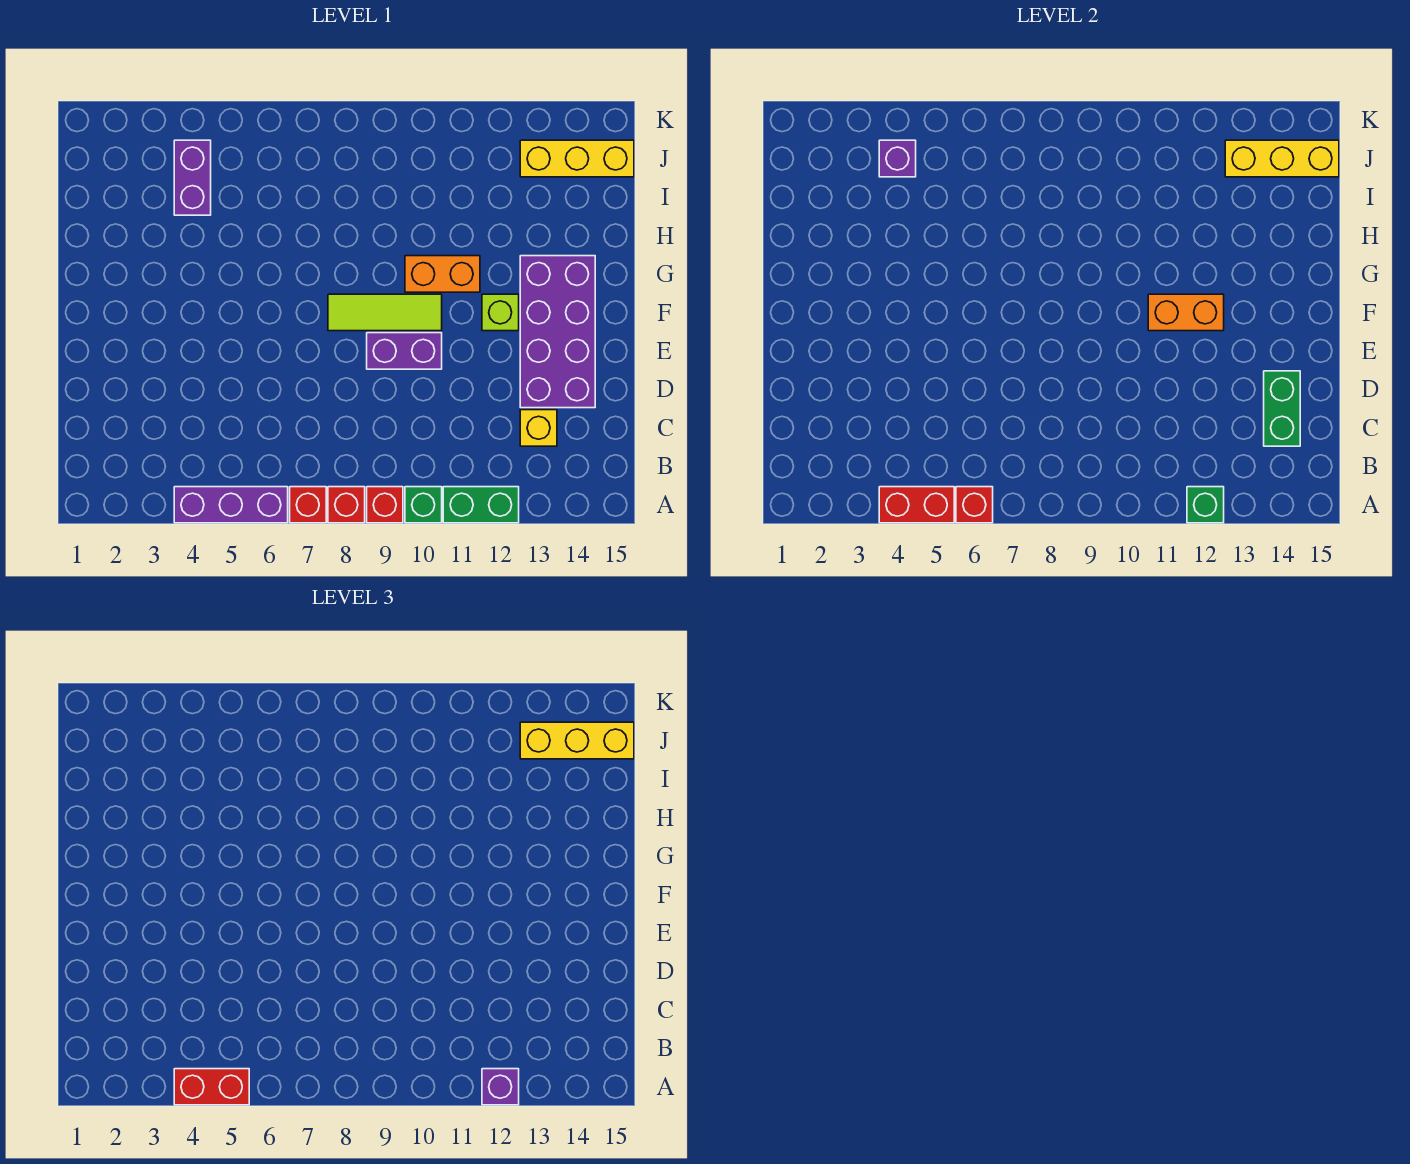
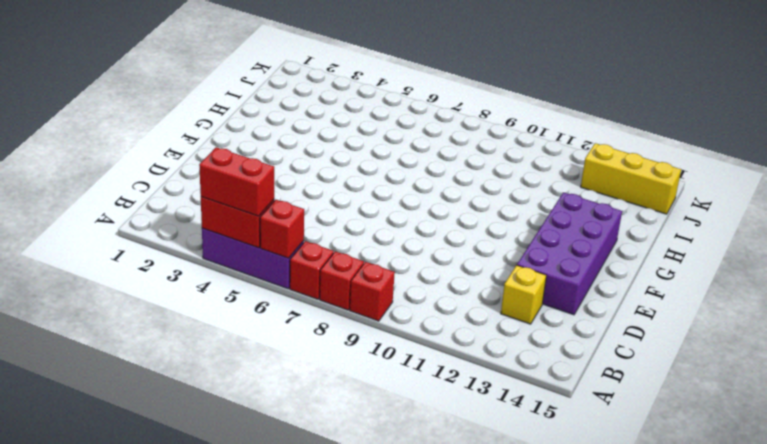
none -> green 1x1 brick [405,487,442,523]
none -> green 1x2 brick [443,487,519,523]
none -> purple 1x2 brick [367,333,442,369]

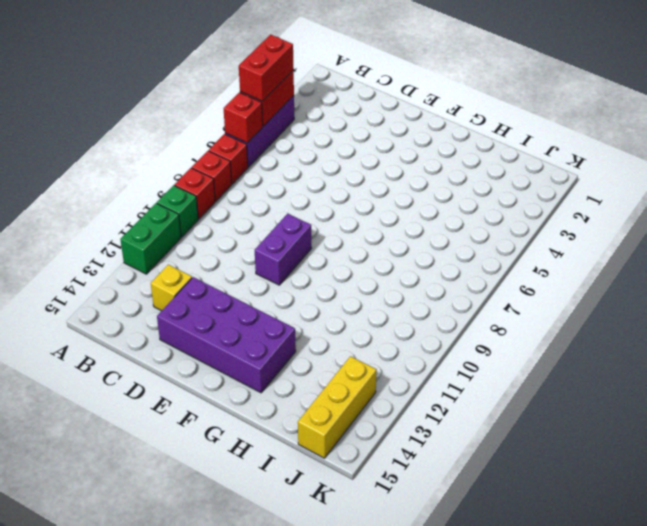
none -> lime 1x3 tile [328,294,442,331]
none -> lime 1x1 brick [482,294,519,331]
none -> orange 1x2 brick [405,256,480,292]

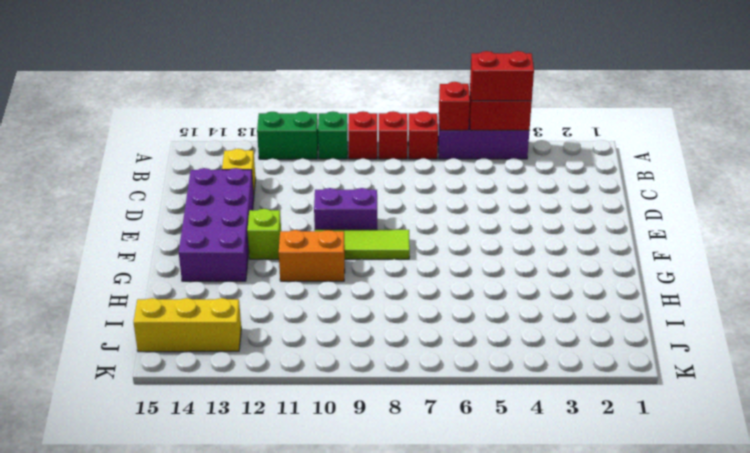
none -> purple 1x2 brick [174,140,211,215]
none -> green 1x1 brick [1187,487,1224,523]
none -> green 1x2 brick [1264,371,1300,446]

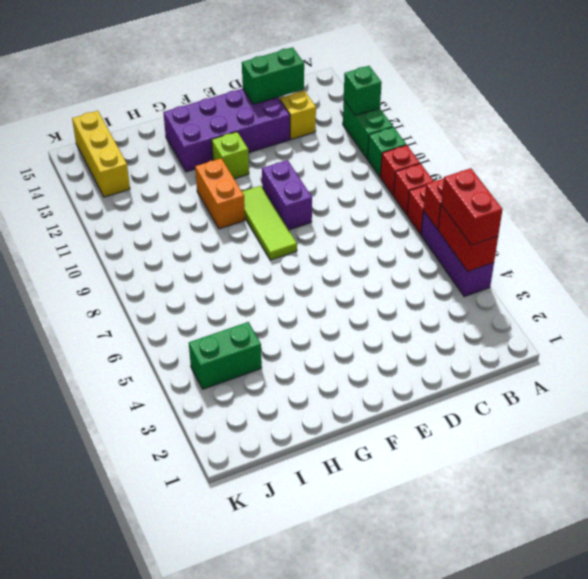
green 1x2 brick [189,322,262,389] -> purple 1x2 brick [174,140,211,215]
none -> orange 1x2 brick [1148,294,1224,331]
none -> purple 1x1 brick [879,140,916,177]
none -> yellow 1x3 brick [1225,140,1339,177]

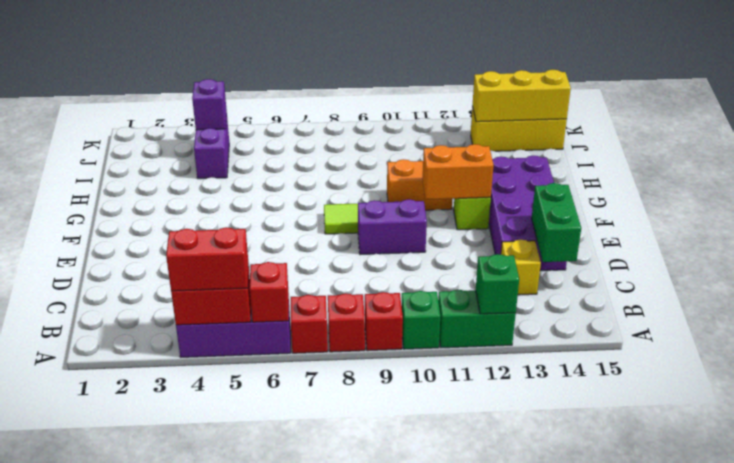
none -> purple 1x1 brick [482,1069,519,1105]
none -> yellow 1x3 brick [520,722,634,759]

